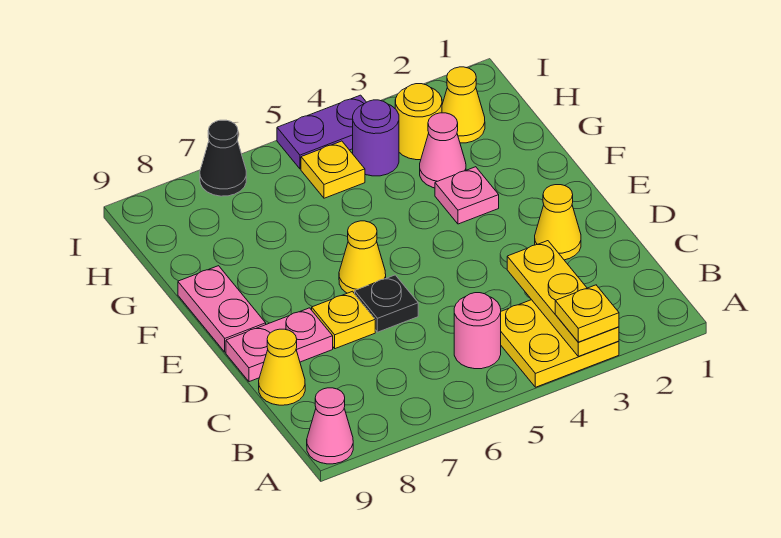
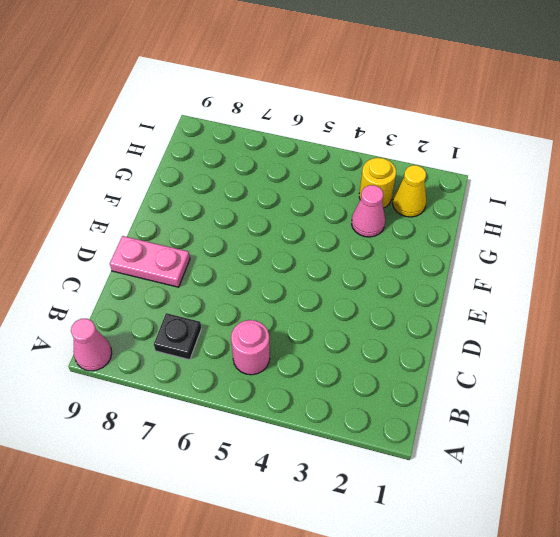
black 1x1 plate [154,313,201,360] -> black 1x1 plate moved to [355,275,418,332]
none -> yellow 2x2 plate [501,300,619,387]
none -> yellow 1x1 cone [259,329,305,405]
none -> yellow 1x1 cone [535,185,581,260]

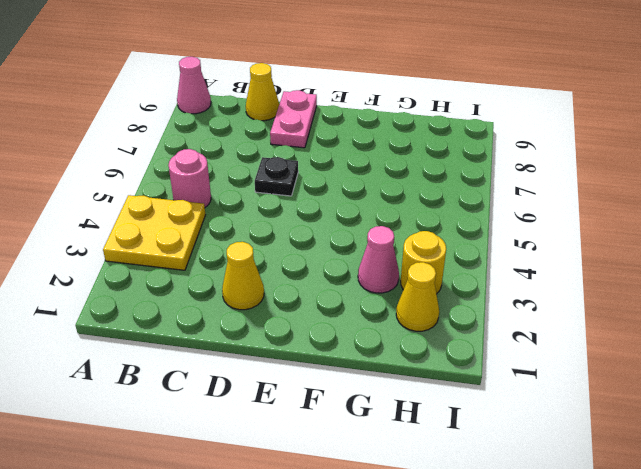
none -> yellow 1x1 plate [312,291,375,349]
none -> yellow 1x1 cone [339,221,386,294]
none -> pink 1x2 plate [178,266,266,352]

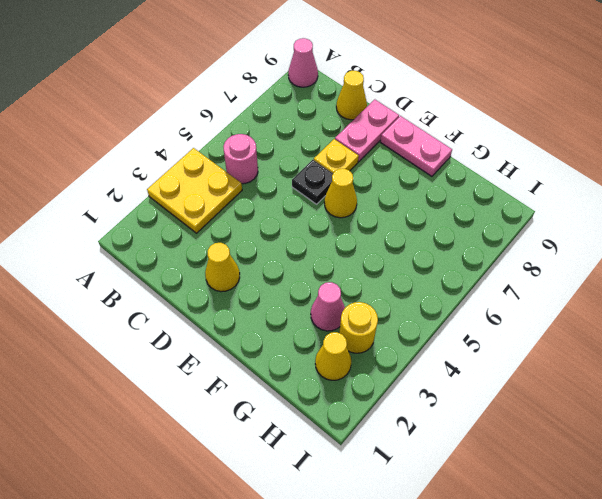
none -> pink 1x1 plate [435,167,499,224]
none -> purple 1x1 round brick [353,100,399,176]
none -> yellow 1x1 plate [301,141,365,198]

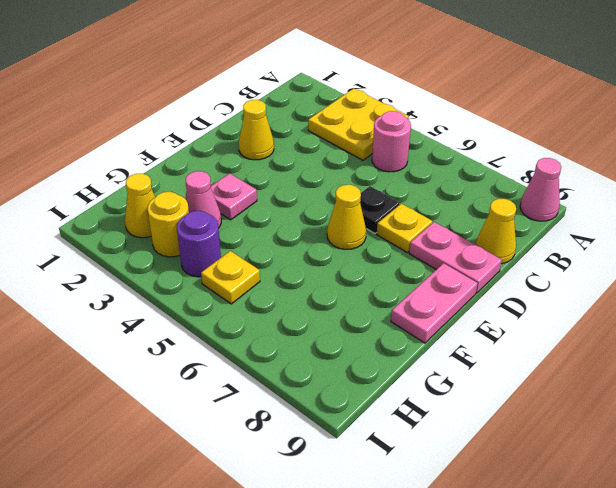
none -> purple 1x2 plate [277,95,366,169]
none -> black 1x1 cone [200,120,246,196]
none -> yellow 1x3 plate [507,241,619,356]

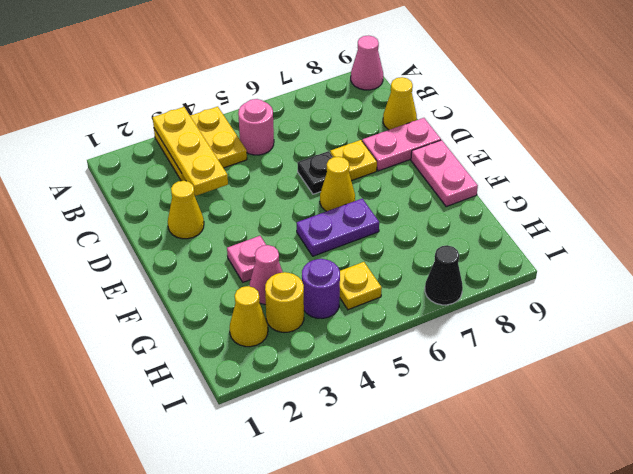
purple 1x2 plate [297,199,379,256] -> purple 1x2 plate moved to [277,95,366,169]
none -> yellow 1x1 plate [555,285,619,342]

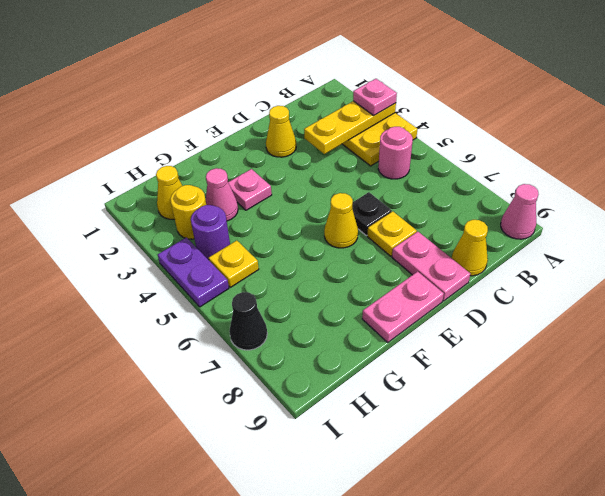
pink 1x1 plate [353,79,397,115] -> yellow 1x1 plate [555,285,619,342]

